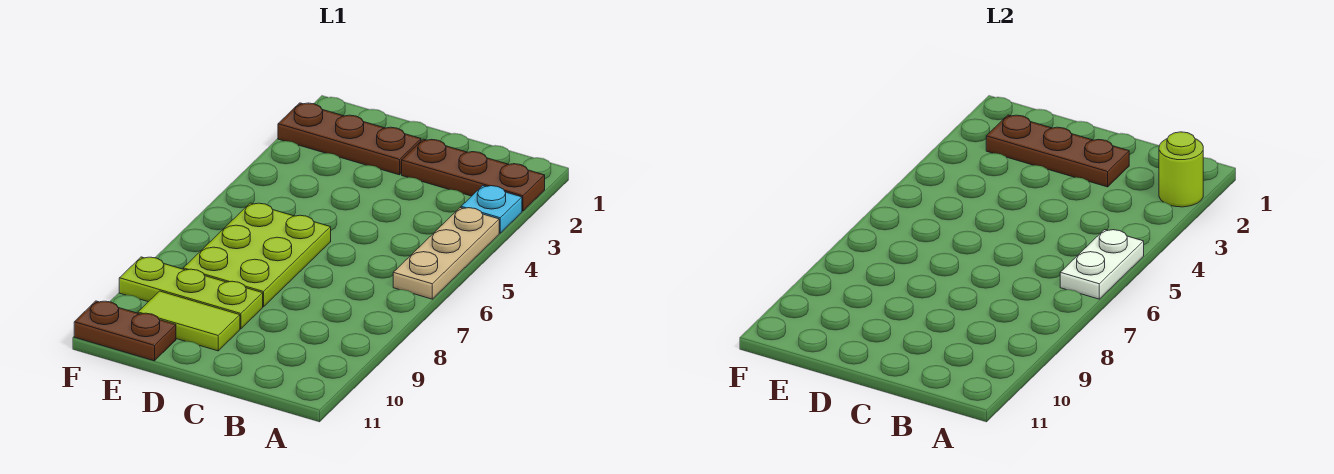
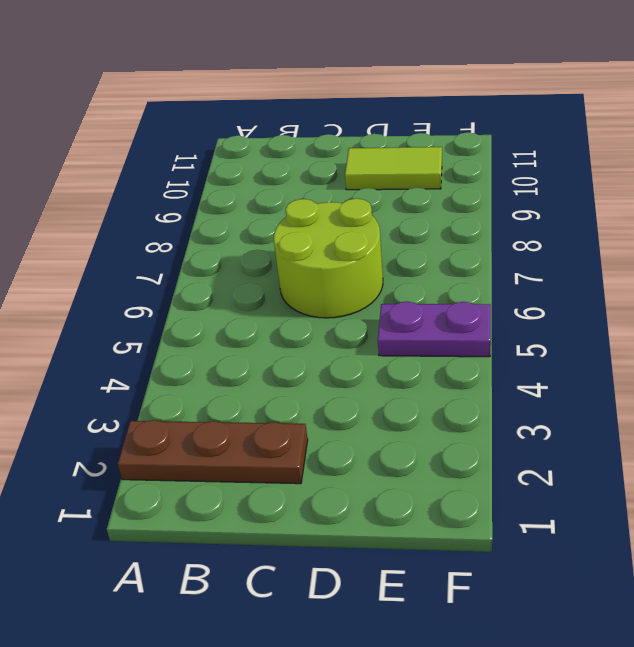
lime 2x2 round brick [274,199,383,318] -> lime 2x3 plate [183,203,331,307]
purple 1x2 plate [378,301,491,357] -> none
none -> cyan 1x1 plate [461,186,522,233]
none -> tan 1x3 plate [393,208,499,299]

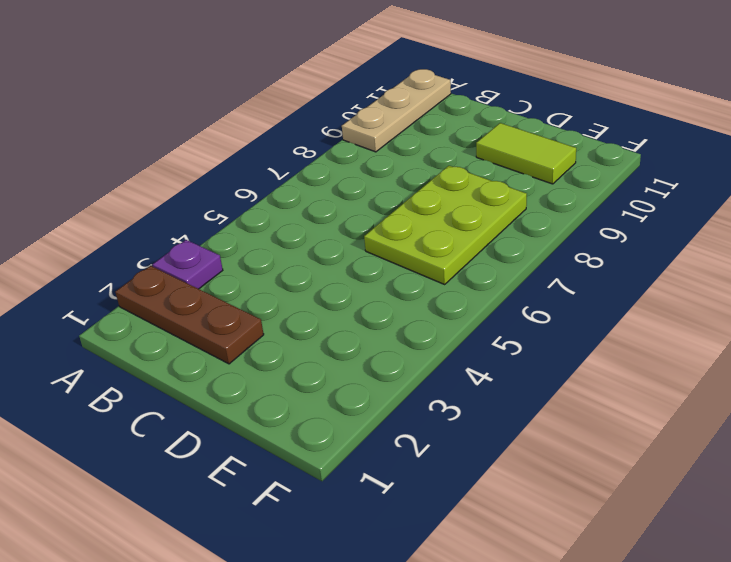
purple 1x1 plate [153,240,223,289] -> cyan 1x1 plate [461,186,522,233]
tan 1x3 plate [342,69,451,152] -> tan 1x3 plate moved to [393,208,499,299]
none -> brown 1x3 plate [278,103,421,175]
none -> lime 1x3 plate [119,257,263,329]

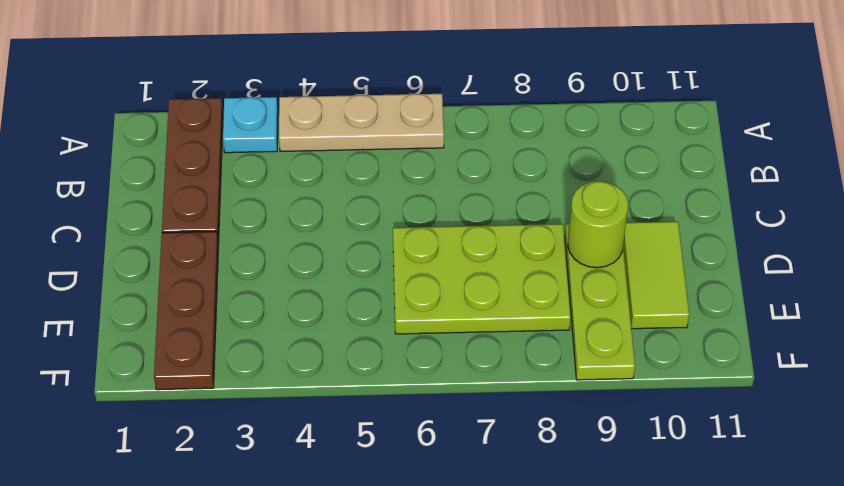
lime 1x1 round brick [568,181,628,268] -> lime 1x1 round brick moved to [1159,132,1203,207]
none -> brown 1x2 plate [74,301,176,361]
none -> white 1x2 plate [1060,230,1144,299]

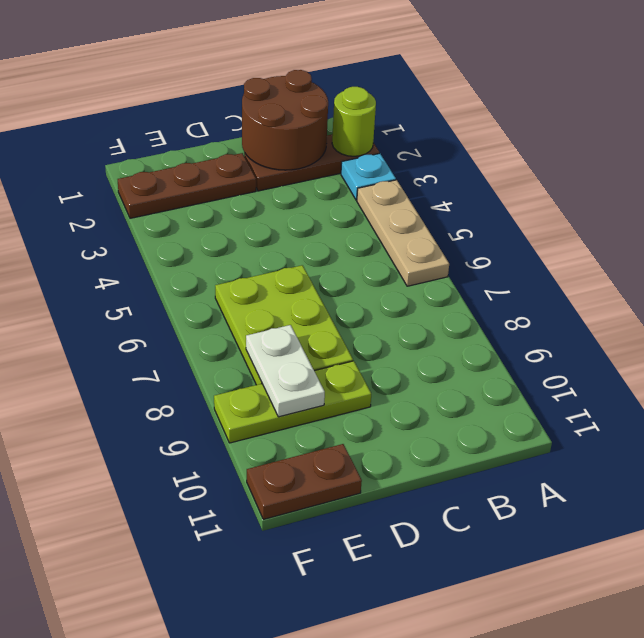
brown 2x2 round brick [242,70,328,170] -> brown 1x3 plate [986,115,1129,187]
white 1x2 plate [246,325,325,417] -> white 1x2 plate moved to [1060,230,1144,299]
none -> lime 1x2 tile [138,291,240,351]

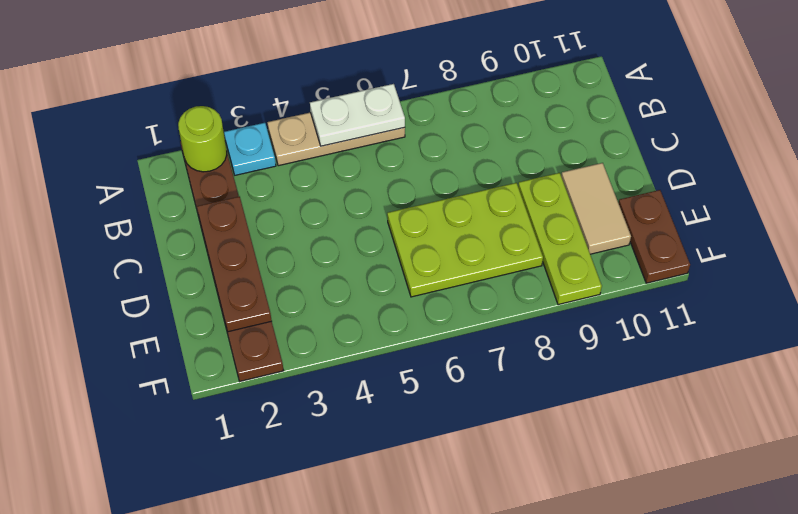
tan 1x2 tile [561,163,631,254] -> lime 1x2 tile [138,291,240,351]

